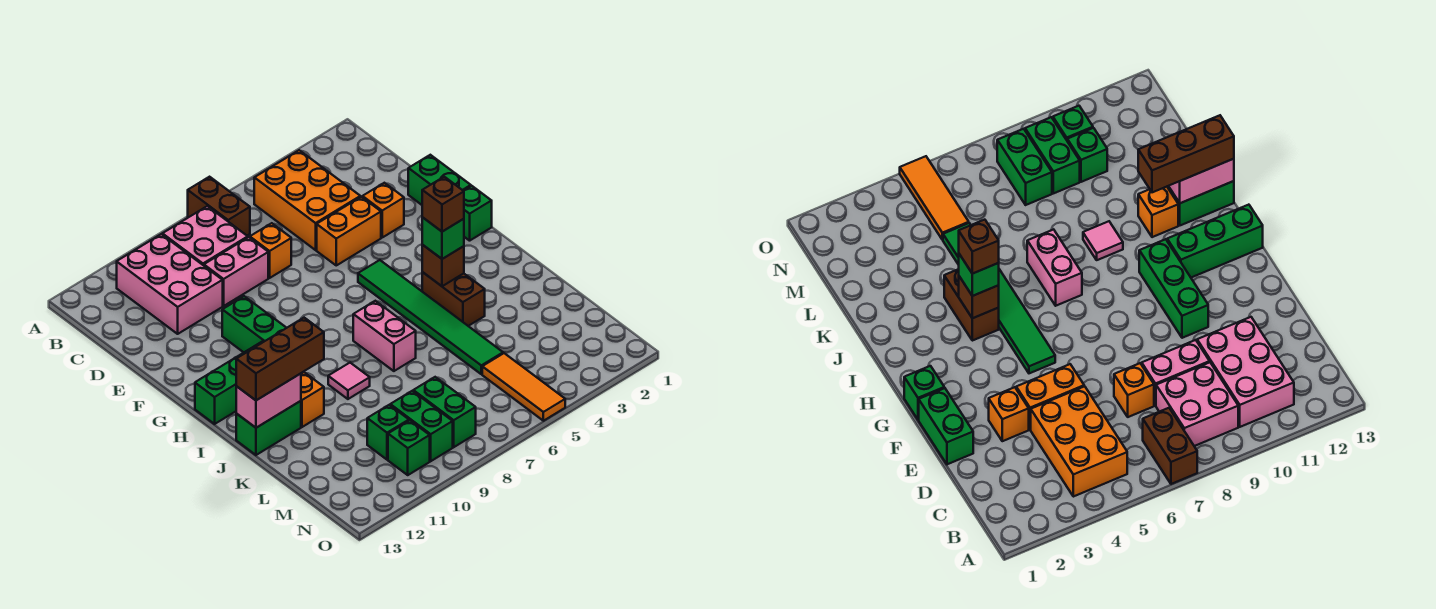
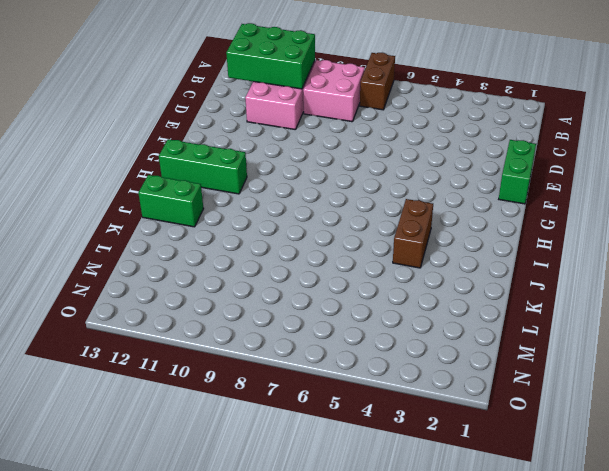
green 2x3 brick [226,23,315,89] -> none
none -> orange 2x3 brick [254,150,360,250]
none -> orange 1x1 brick [250,223,291,278]
none -> pink 1x2 brick [204,237,268,306]

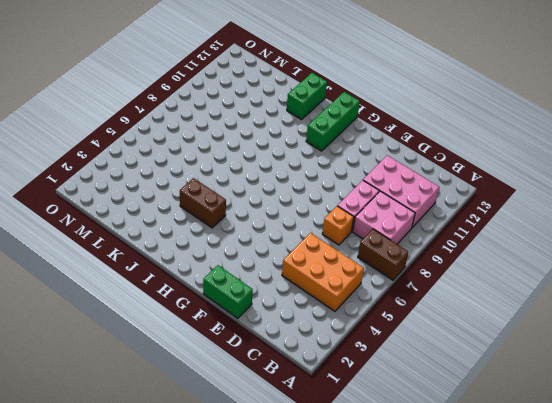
none -> orange 1x1 brick [363,183,404,237]
none -> orange 1x2 brick [317,197,381,265]
none -> green 1x3 brick [222,296,286,352]

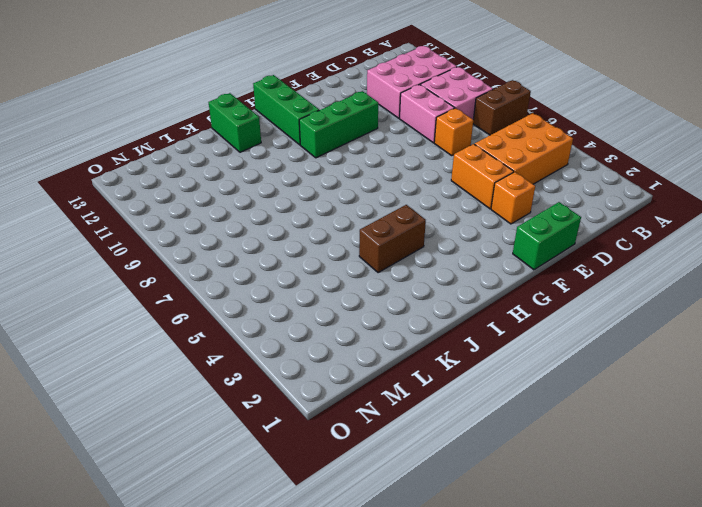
none -> green 1x1 brick [464,186,492,241]
none -> green 1x6 tile [358,260,503,374]
none -> pink 1x2 brick [353,301,416,371]

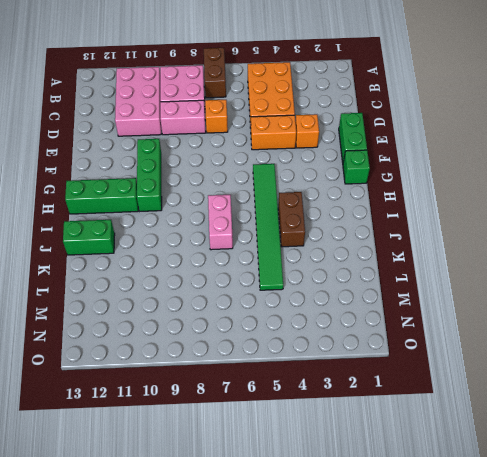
none -> pink 1x1 tile [328,363,370,399]
none -> orange 1x1 brick [301,372,324,427]
none -> orange 1x3 tile [482,353,565,421]

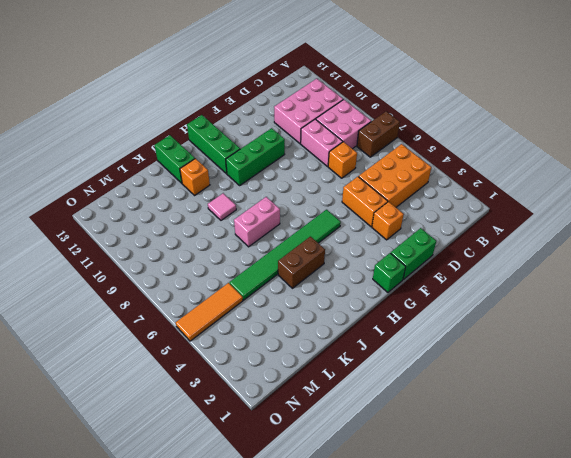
none -> green 1x2 brick [413,377,476,447]
none -> green 1x2 brick [390,391,453,461]
none -> green 1x1 brick [367,405,409,460]

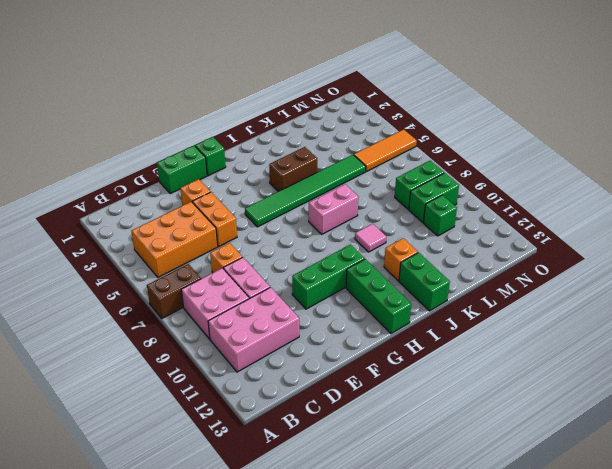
none -> green 1x1 brick [388,420,430,475]
none -> brown 1x1 brick [422,245,464,286]
none -> pink 1x2 brick [236,374,301,428]

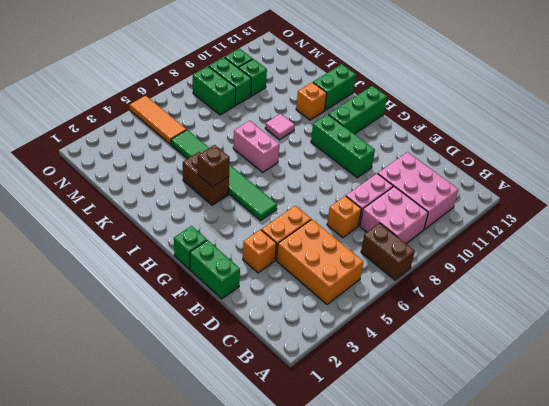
none -> pink 1x2 brick [236,374,301,428]
none -> green 1x1 brick [422,218,464,259]
none -> brown 1x3 brick [236,318,324,400]

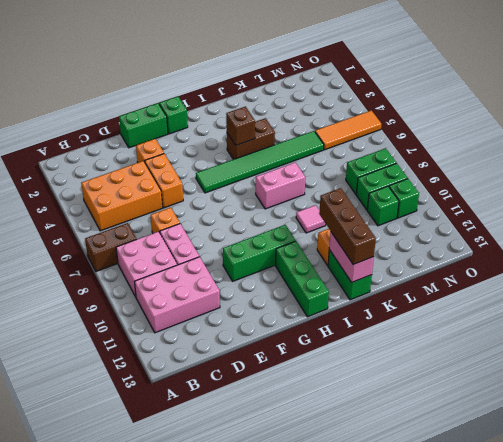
none -> green 1x1 brick [422,218,464,259]
none -> brown 1x1 brick [422,177,464,232]

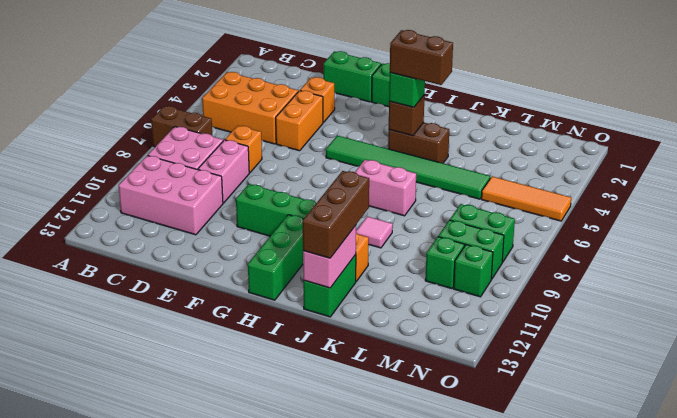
brown 1x2 brick [390,30,453,85] -> brown 1x1 brick [422,177,464,232]

